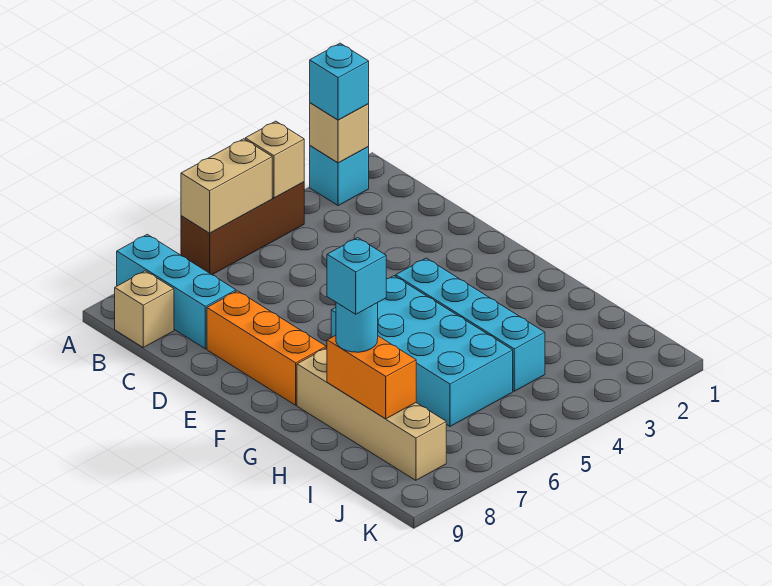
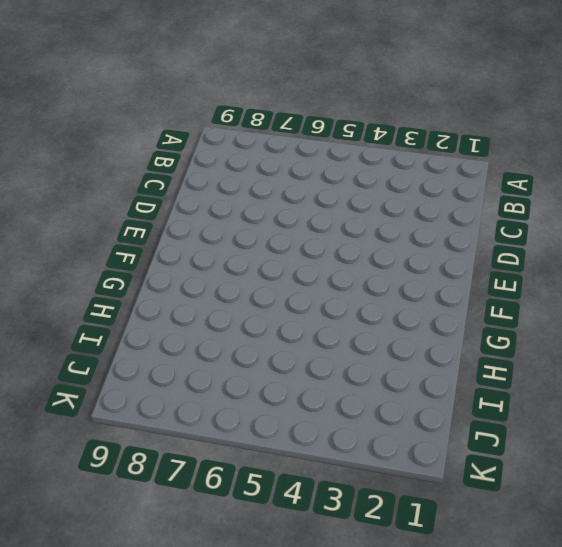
none -> cyan 1x1 brick [310,146,369,206]
none -> brown 1x3 brick [181,182,304,275]
none -> cyan 1x3 brick [117,234,236,349]

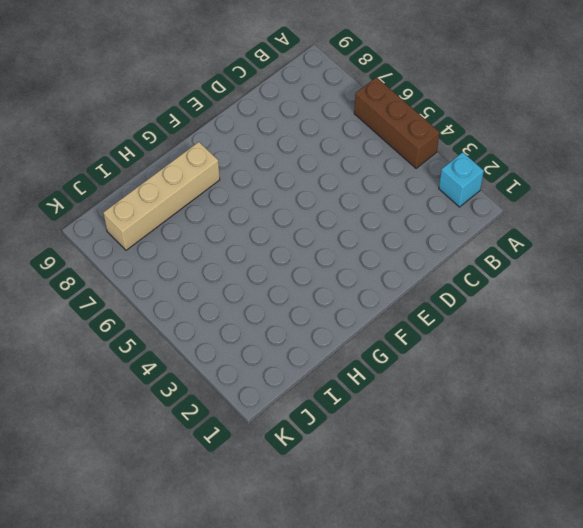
none -> cyan 1x3 brick [117,234,236,349]
none -> tan 1x1 brick [115,271,174,347]
none -> orange 1x3 brick [207,291,326,405]

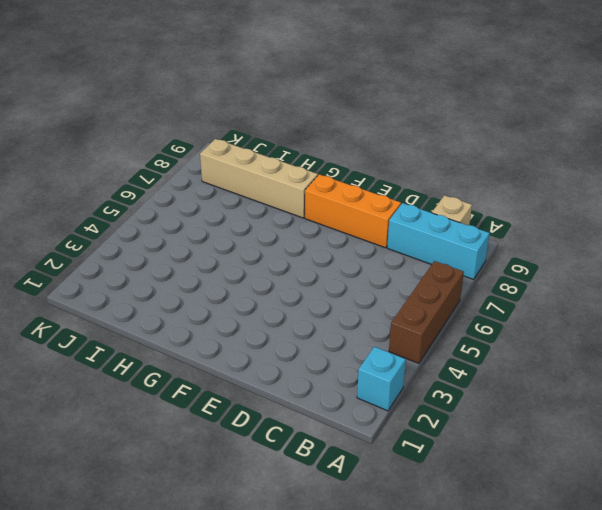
none -> cyan 1x4 brick [396,258,545,391]
none -> cyan 2x4 brick [331,276,513,426]
none -> tan 1x1 brick [310,103,369,163]

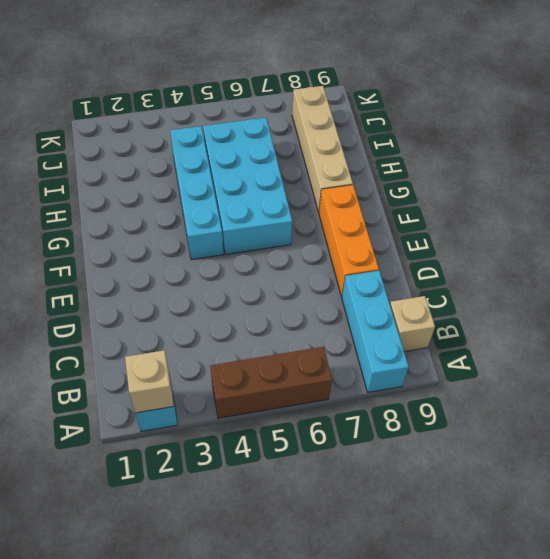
none -> tan 1x1 brick [245,121,304,198]
none -> tan 1x2 brick [181,139,272,233]
none -> orange 1x2 brick [327,335,416,419]

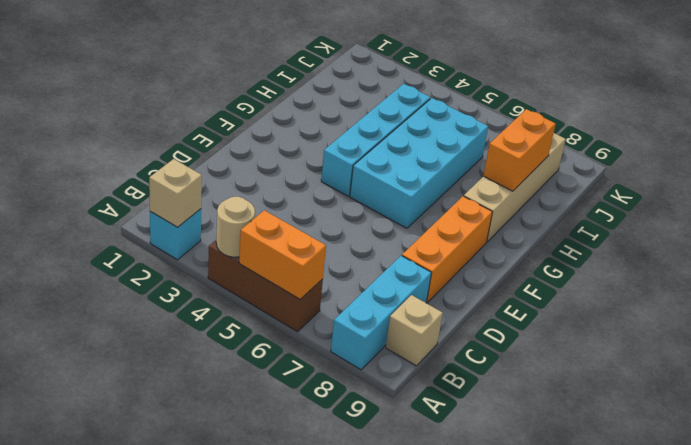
tan 1x1 round brick [216,197,255,257] -> tan 1x1 brick [245,121,304,198]
orange 1x2 brick [239,210,326,299] -> tan 1x2 brick [181,139,272,233]
none -> cyan 1x1 brick [310,43,369,120]
none -> cyan 1x1 round brick [336,303,378,352]
none -> cyan 1x1 brick [327,238,386,314]

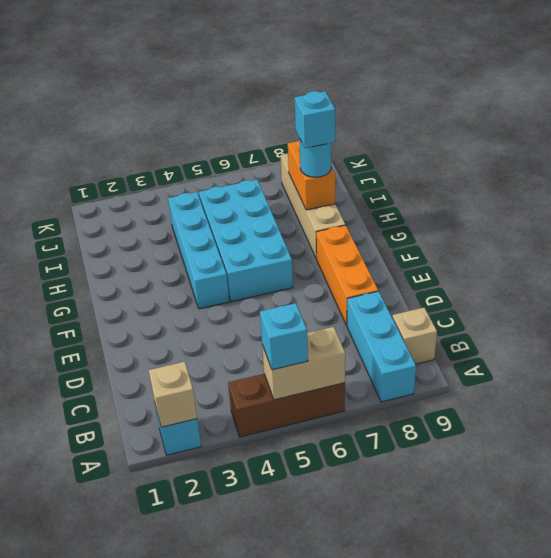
cyan 1x1 brick [260,303,308,370] -> cyan 1x1 brick moved to [310,43,369,120]
none -> tan 1x1 brick [245,121,304,198]

